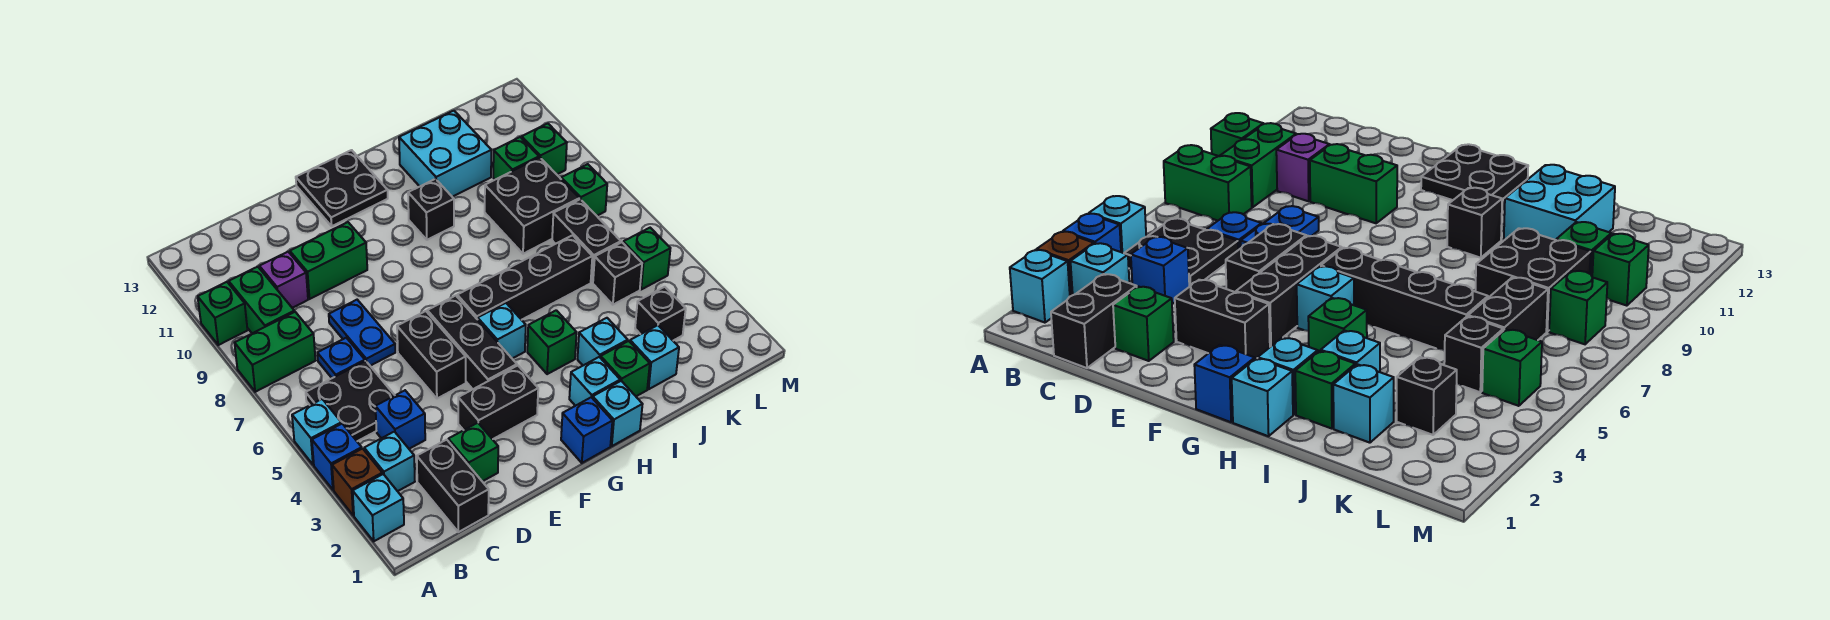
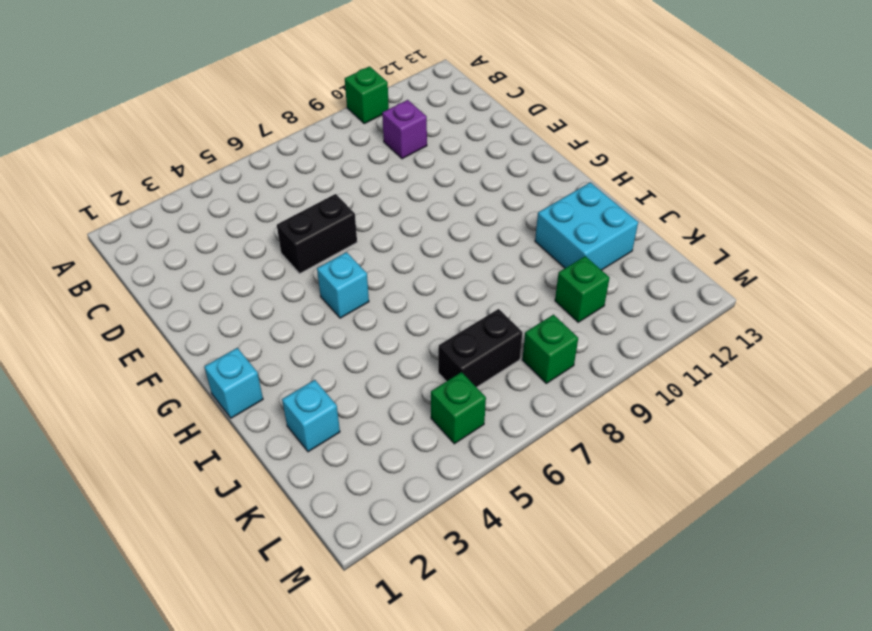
none -> cyan 1x1 brick [353,474,404,541]
none -> brown 1x1 brick [332,449,382,515]
none -> blue 1x1 brick [312,424,362,490]
none -> cyan 1x1 brick [292,399,341,465]

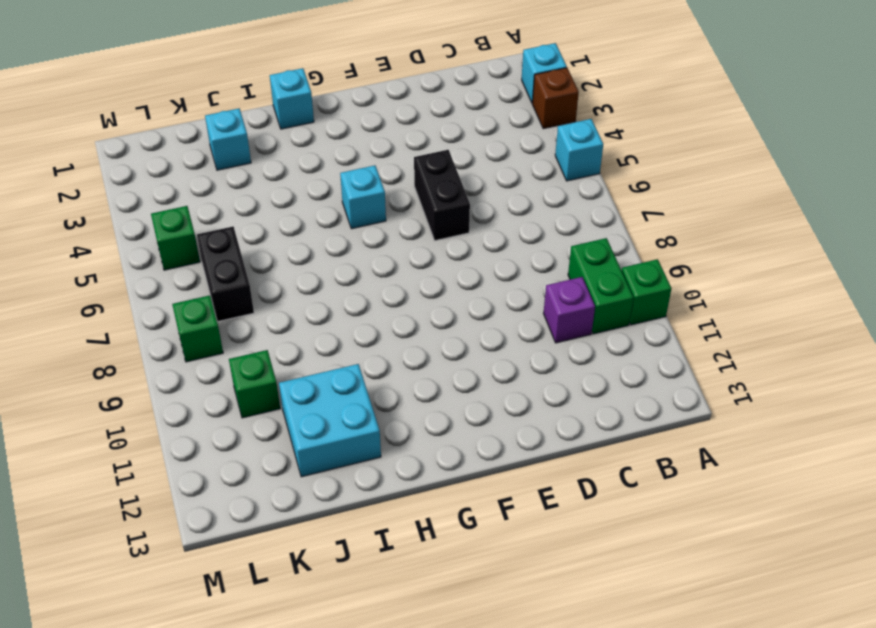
none -> blue 1x1 brick [312,424,362,490]
none -> green 1x2 brick [235,312,315,392]
none -> cyan 1x1 brick [364,432,415,491]
none -> black 2x2 plate [306,361,395,441]

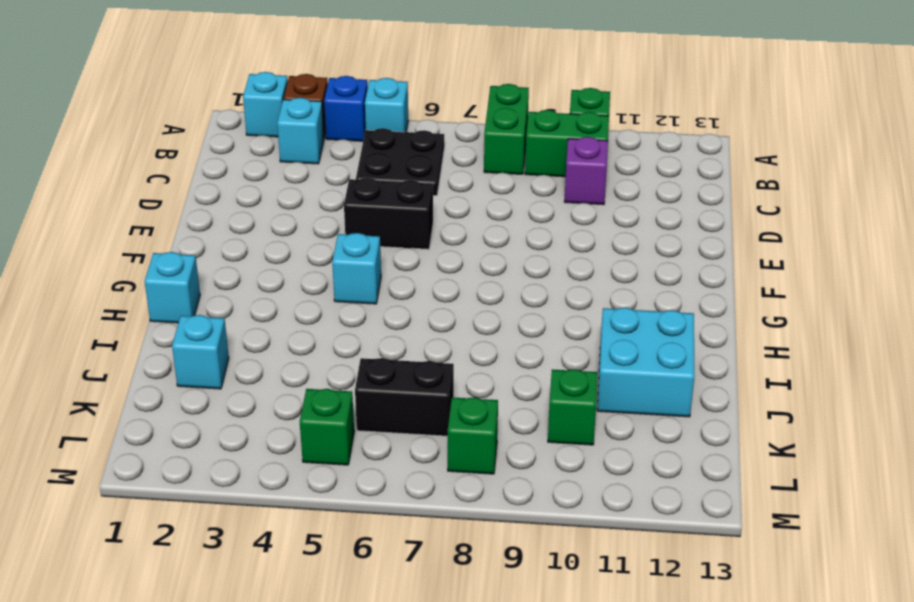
none -> black 1x2 brick [417,440,489,532]
none -> blue 1x1 brick [375,391,425,449]
none -> blue 1x1 plate [317,338,365,378]
none -> green 1x1 brick [448,423,498,481]

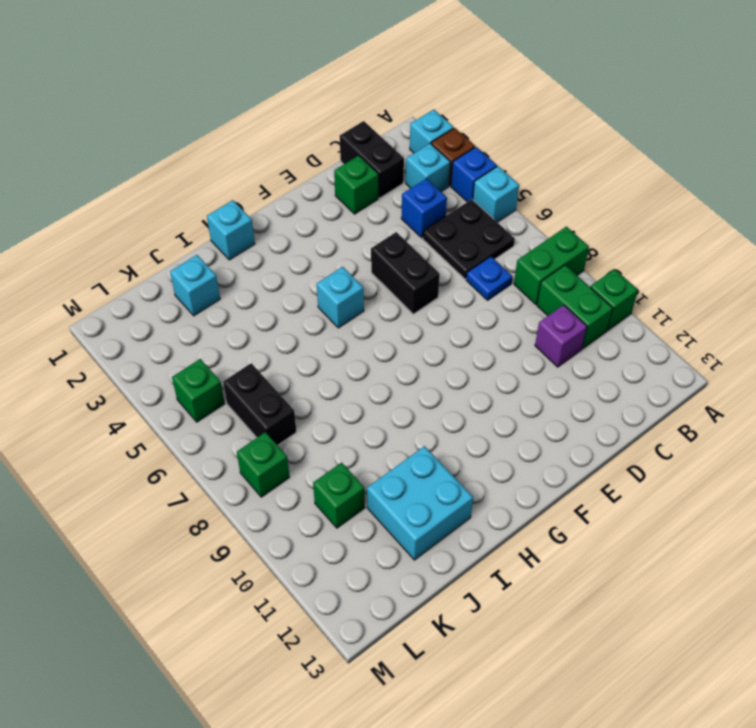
none -> blue 1x2 plate [329,300,395,366]
none -> green 1x2 brick [290,222,367,299]
none -> black 1x2 brick [458,366,538,439]
none -> black 1x3 brick [427,296,517,389]

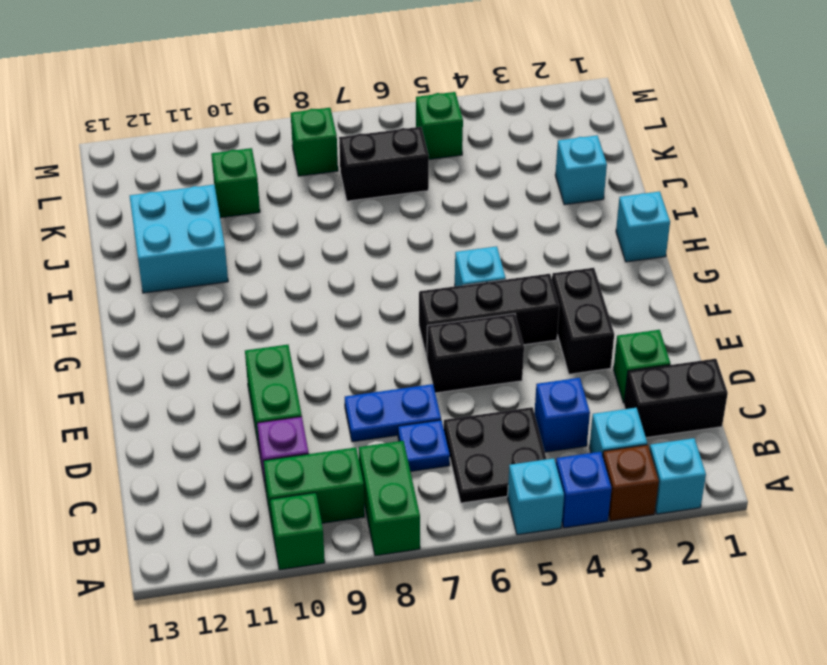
none -> black 2x2 plate [296,150,388,226]
none -> blue 1x1 brick [561,397,612,463]
none -> black 1x4 brick [457,235,592,320]
none -> cyan 1x1 brick [569,357,620,406]

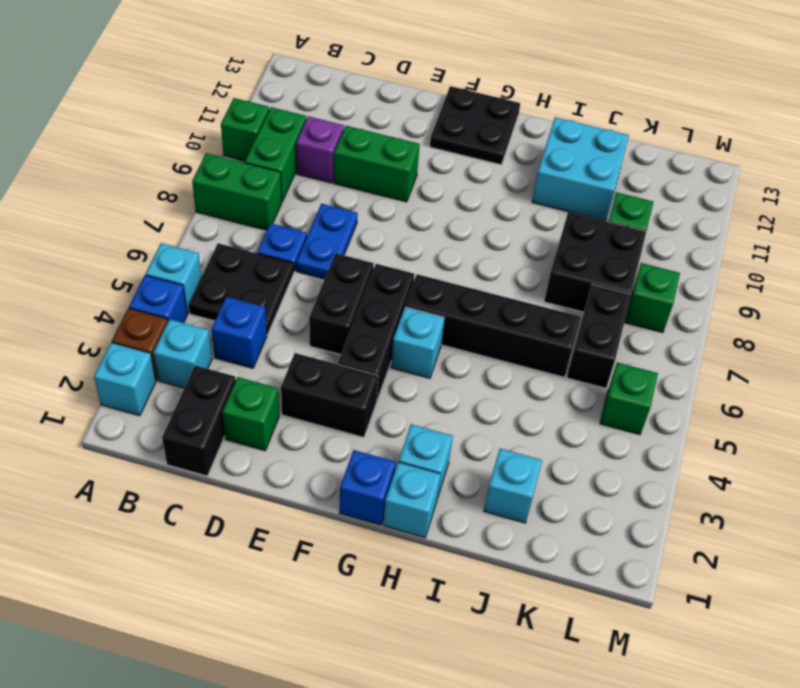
none -> green 1x1 brick [527,310,577,374]
none -> black 1x1 brick [408,179,454,240]
none -> green 1x1 brick [601,341,650,396]
none -> cyan 1x1 brick [577,318,628,365]

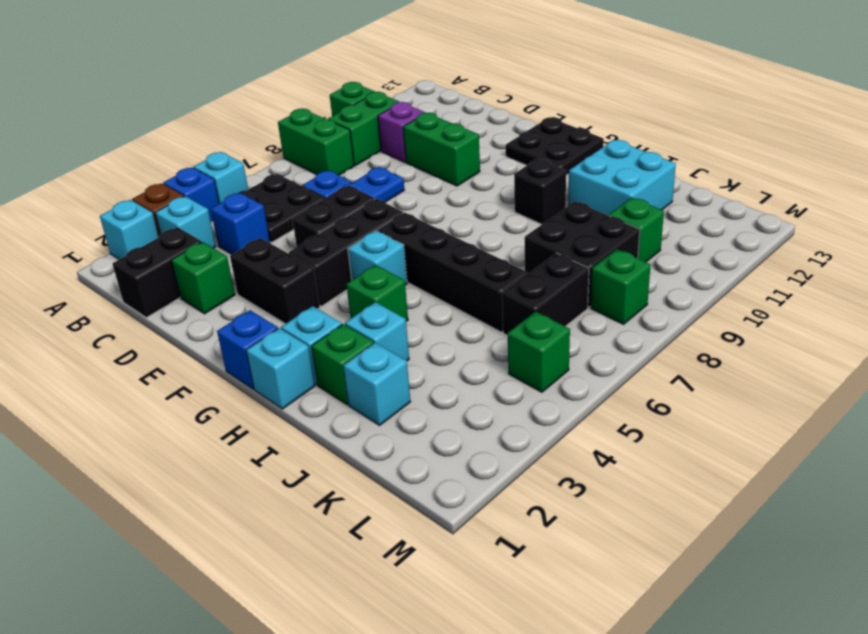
none -> black 1x1 brick [635,287,686,341]
none -> black 1x1 brick [593,242,642,305]
none -> green 1x1 brick [522,124,567,174]

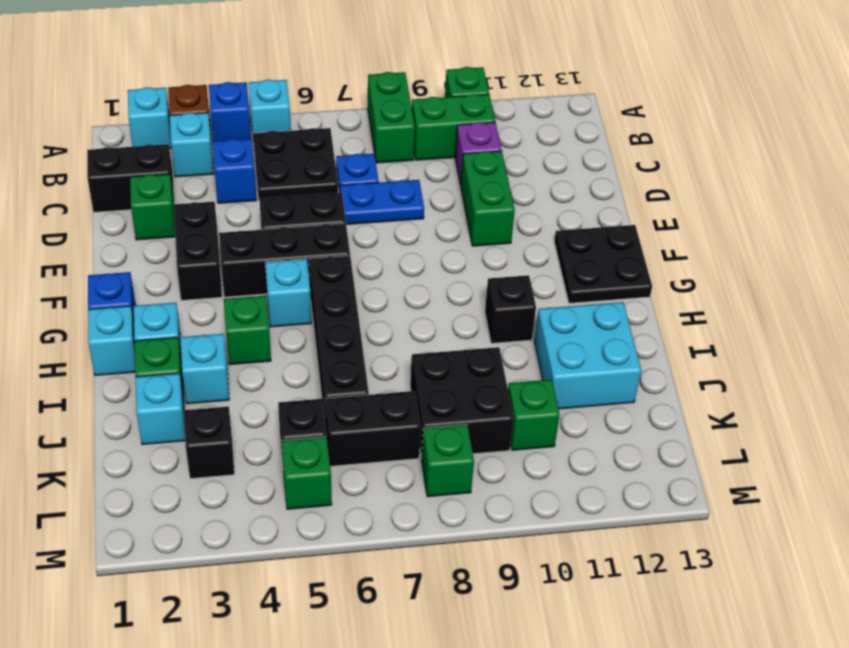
none -> green 1x1 brick [522,124,567,174]

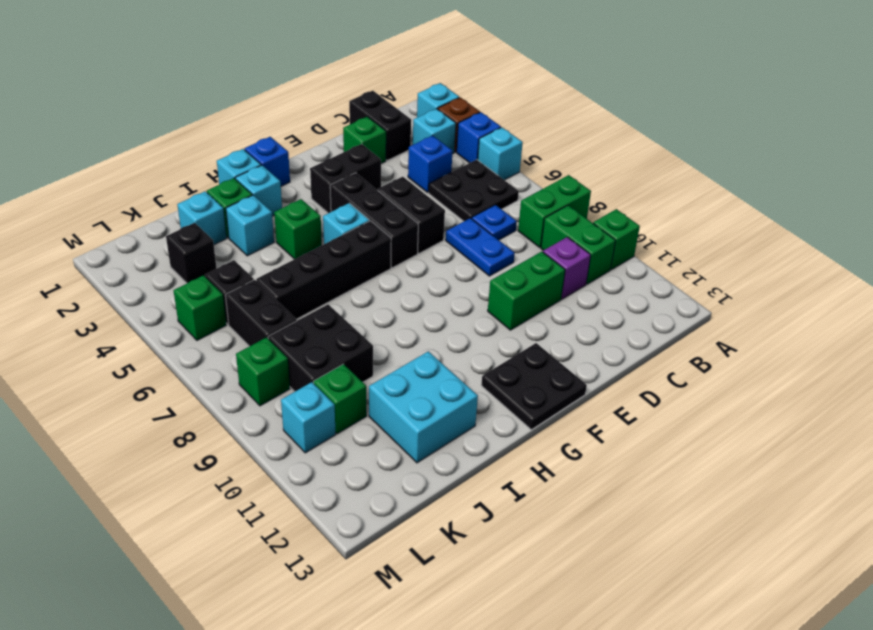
cyan 1x1 brick [281,382,336,453] -> green 1x1 brick [522,124,567,174]
none -> black 1x1 brick [408,179,454,240]

